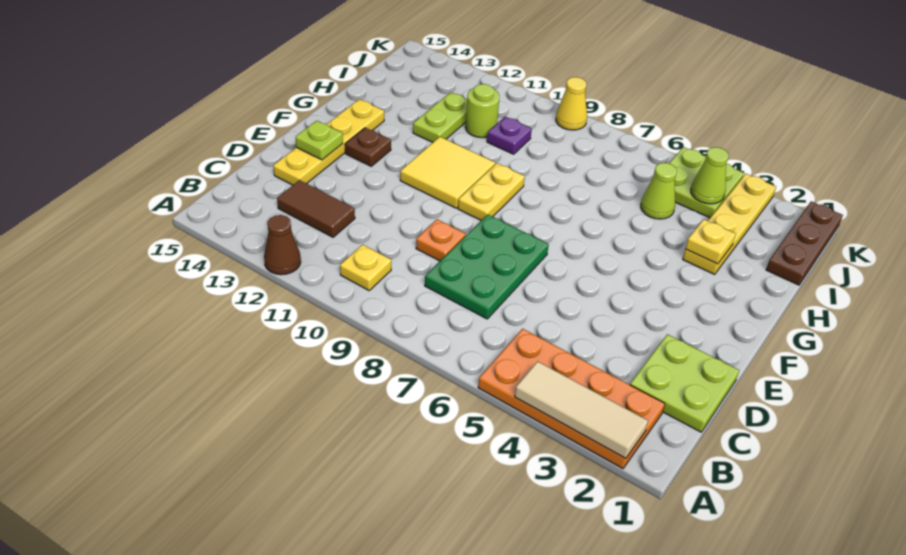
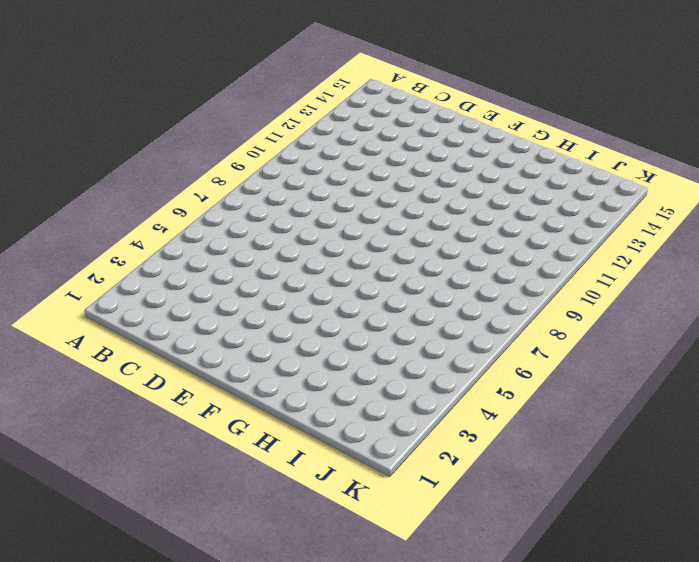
none -> orange 2x4 plate [478,329,665,469]
none -> brown 1x1 cone [264,215,301,275]
none -> yellow 1x1 plate [340,245,391,290]

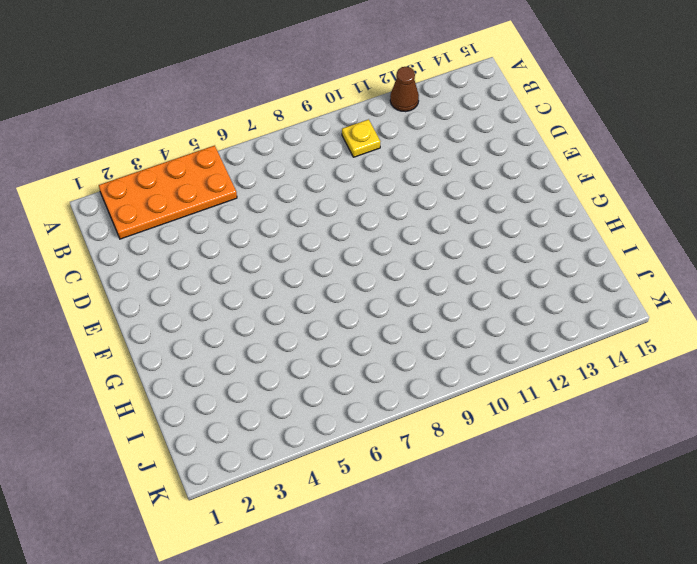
none -> lime 2x2 plate [630,334,739,432]
none -> green 2x3 plate [425,215,549,319]
none -> brown 1x2 tile [277,180,355,237]

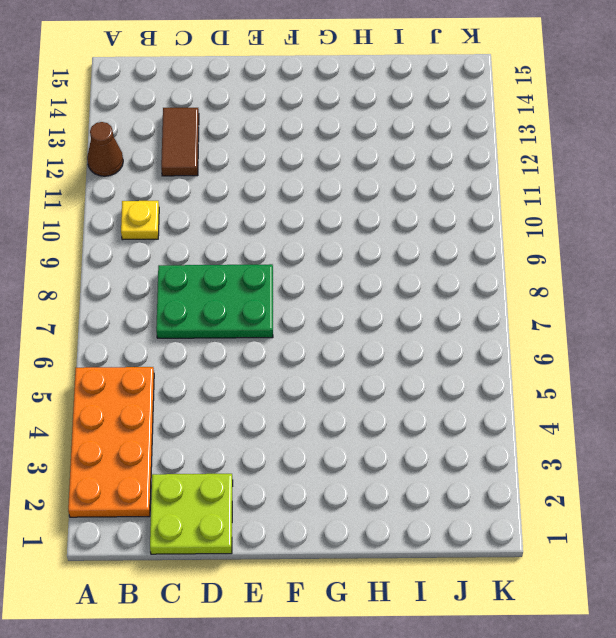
none -> orange 1x1 plate [416,219,466,261]
none -> yellow 1x4 plate [273,99,384,185]
none -> yellow 1x2 plate [458,163,525,221]

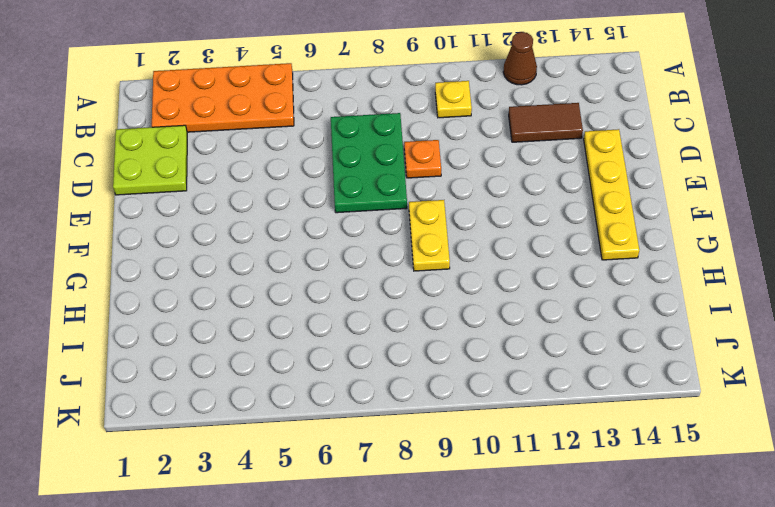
none -> yellow 2x2 tile [400,137,495,208]
none -> brown 1x1 plate [345,128,391,166]
none -> yellow 1x4 plate [683,174,776,274]

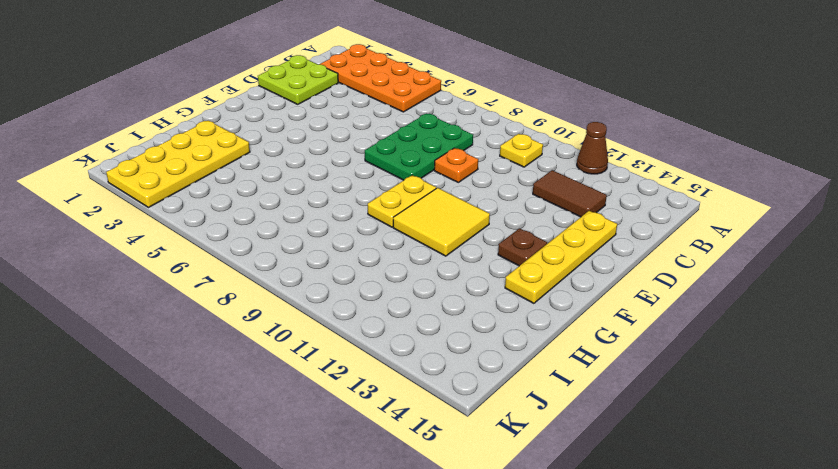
yellow 2x4 plate [106,121,250,207] -> yellow 1x4 plate [683,174,776,274]
none -> lime 1x2 plate [413,92,467,142]
none -> brown 1x3 plate [766,202,843,285]
none -> lime 1x1 cone [641,163,677,219]

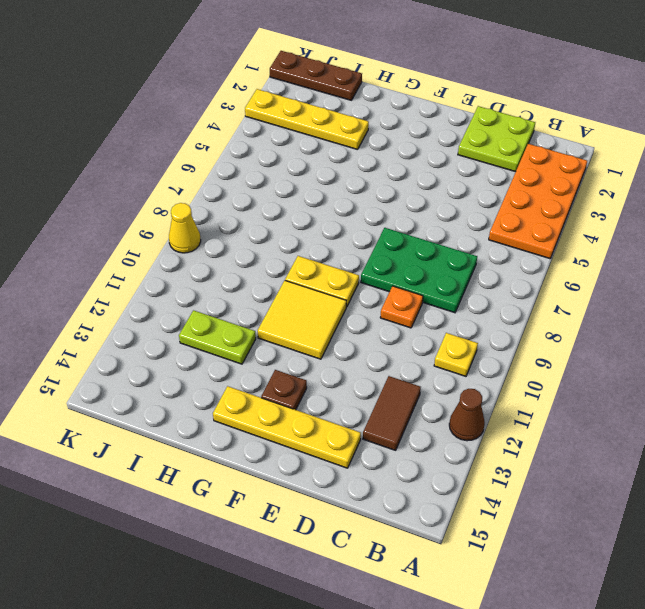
none -> lime 1x1 cone [641,163,677,219]
none -> purple 1x1 plate [487,116,532,154]
none -> lime 1x1 round brick [465,84,499,138]

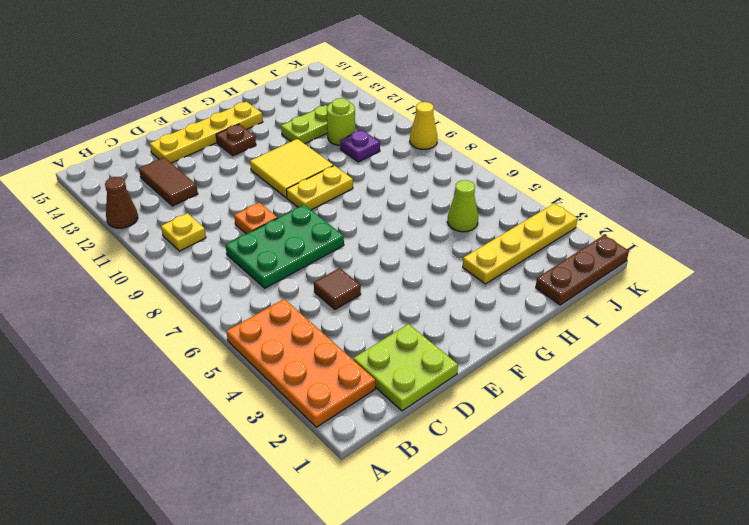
brown 1x1 tile [314,268,361,309] -> none
none -> lime 2x2 plate [669,147,744,218]
none -> tan 1x3 tile [515,361,648,458]
none -> lime 1x1 plate [296,121,343,160]

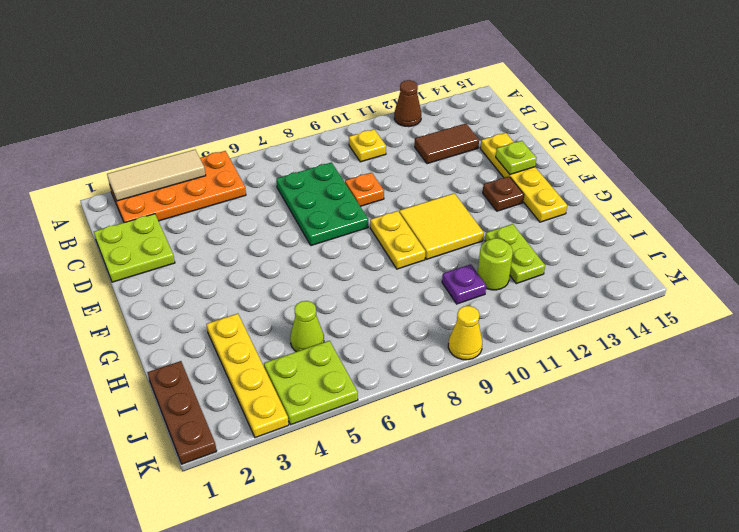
none -> yellow 1x1 plate [686,219,736,264]
none -> lime 1x1 cone [691,147,729,204]

